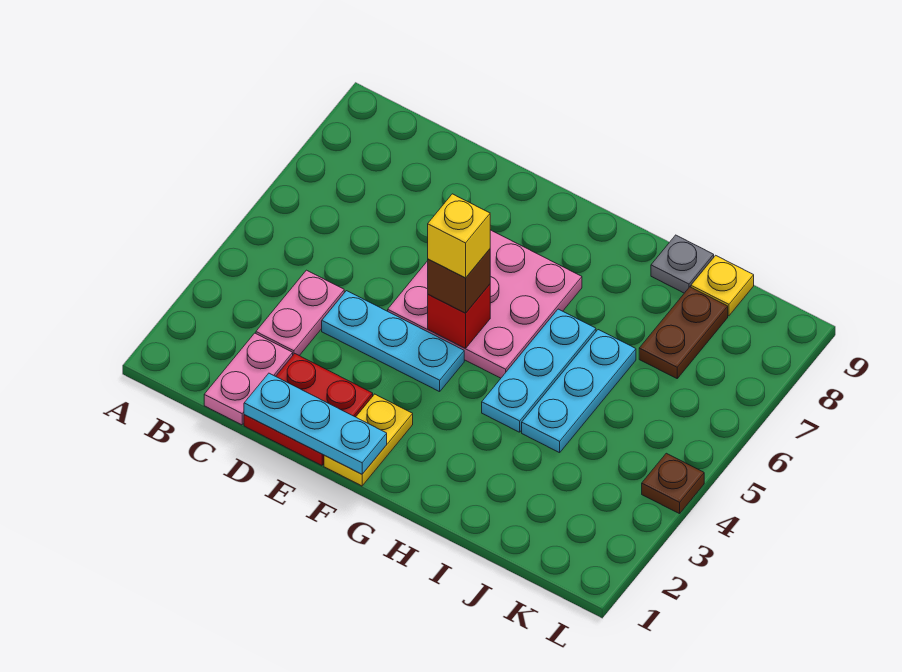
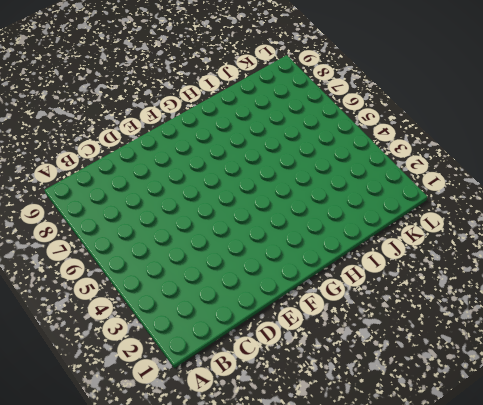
none -> pink 1x2 plate [204,333,293,425]
none -> pink 1x2 plate [256,270,344,356]
none -> red 2x2 plate [244,354,373,465]

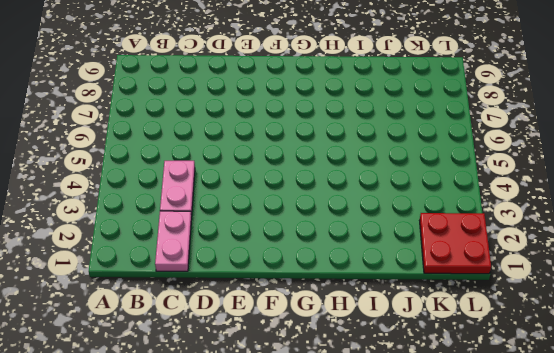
red 2x2 plate [420,213,491,274] -> red 2x2 plate moved to [244,354,373,465]
none -> cyan 1x3 plate [322,291,464,392]
none -> pink 3x3 plate [388,230,582,378]
none -> yellow 1x2 plate [324,394,413,486]

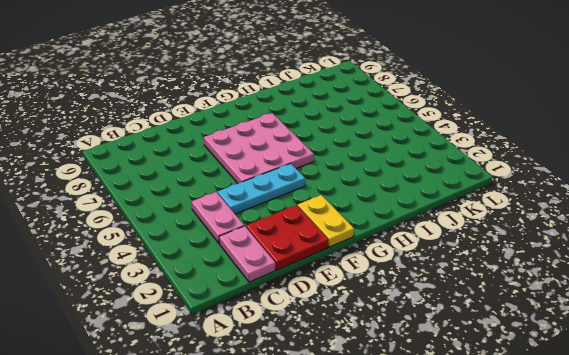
none -> cyan 1x3 plate [482,309,596,432]
none -> cyan 1x3 plate [522,330,636,453]
none -> grey 1x1 plate [651,235,714,293]

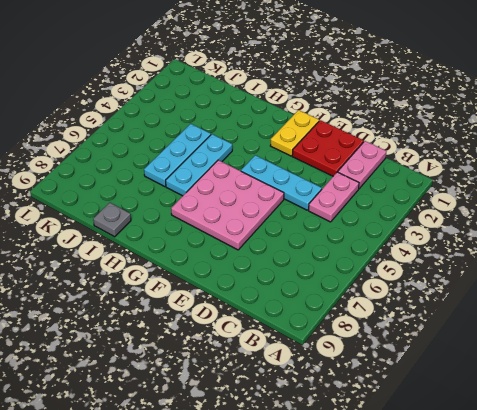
none -> brown 1x2 plate [639,287,728,378]
none -> yellow 1x1 plate [691,255,754,316]
none -> brown 1x1 plate [642,453,704,514]

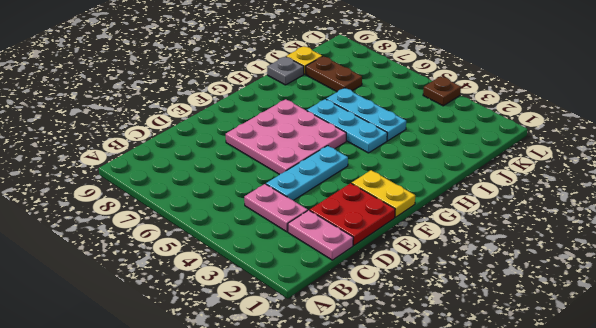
none -> cyan 1x3 plate [244,373,387,474]
none -> red 1x1 brick [428,284,490,348]
none -> brown 1x1 brick [428,249,490,313]

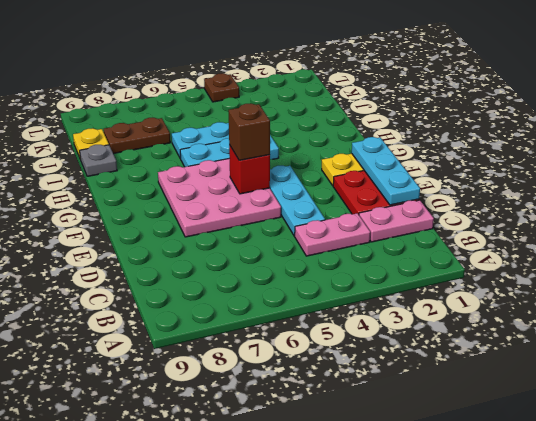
none -> yellow 1x1 brick [428,194,490,278]

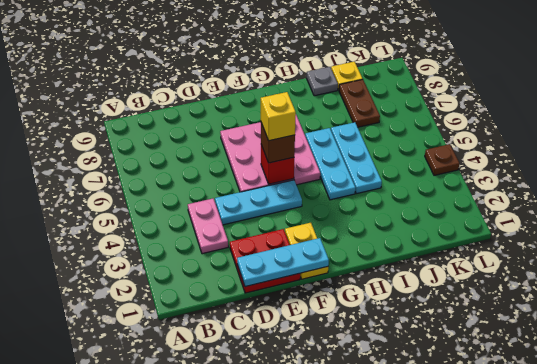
none -> pink 1x2 plate [204,333,293,425]

